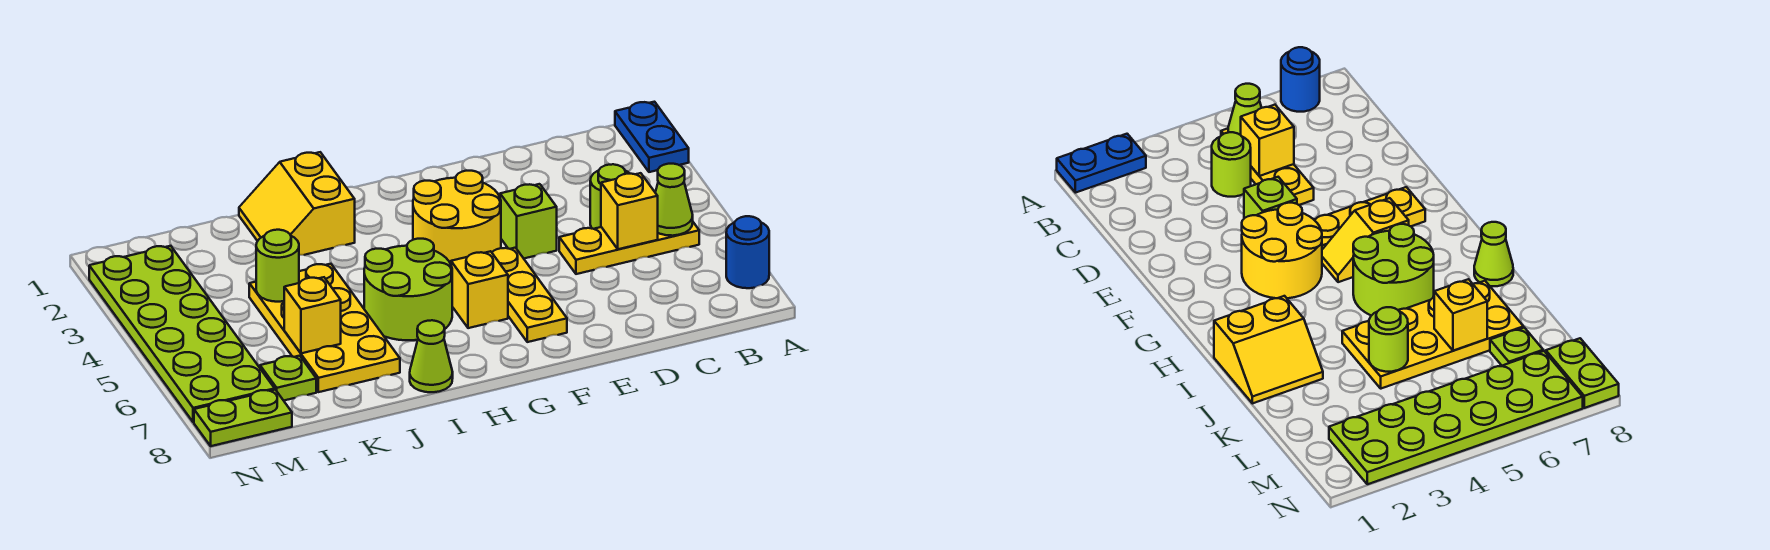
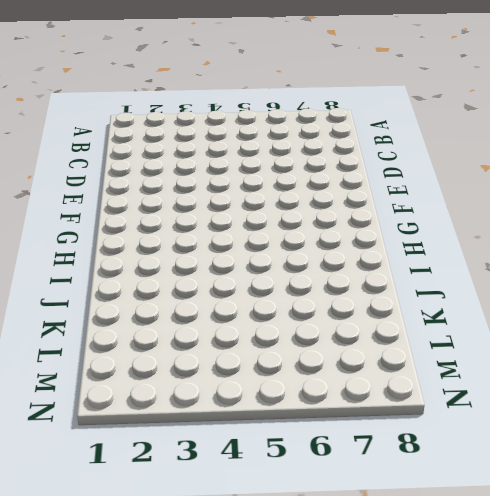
none -> blue 1x2 plate [615,102,689,172]
none -> blue 1x1 round brick [726,216,769,288]
none -> yellow 1x3 plate [559,222,699,274]

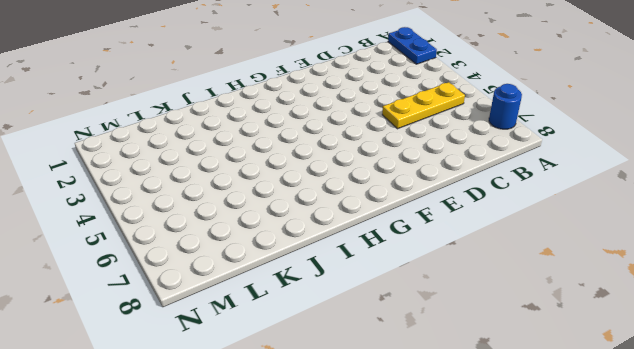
none -> lime 1x1 round brick [590,164,630,229]
none -> lime 1x1 brick [500,184,557,258]
none -> yellow 2x2 round brick [413,171,501,262]

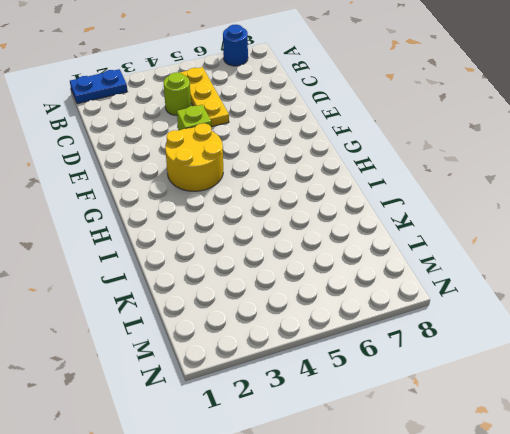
none -> yellow 1x3 plate [492,248,567,342]
none -> yellow 1x2 slope [450,251,508,328]
none -> lime 2x2 round brick [364,239,452,340]

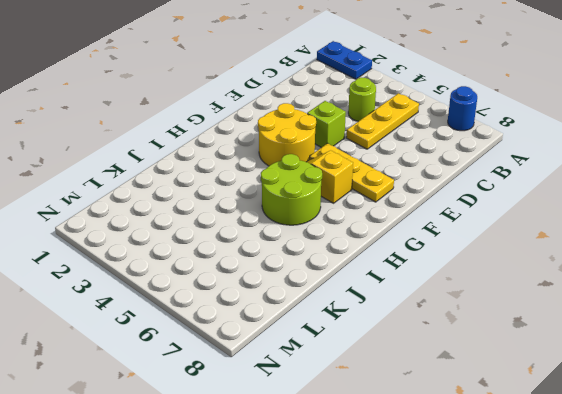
none -> yellow 2x2 slope [239,152,355,255]
none -> lime 1x1 cone [410,320,453,392]
none -> yellow 2x4 plate [249,264,400,392]

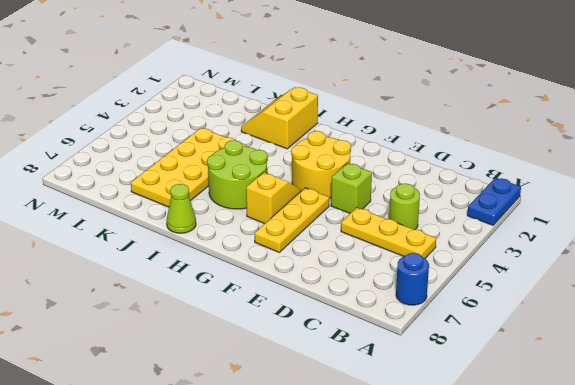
none -> lime 1x1 plate [260,356,316,401]
none -> lime 2x6 plate [89,246,275,422]
none -> lime 1x2 plate [194,390,292,446]

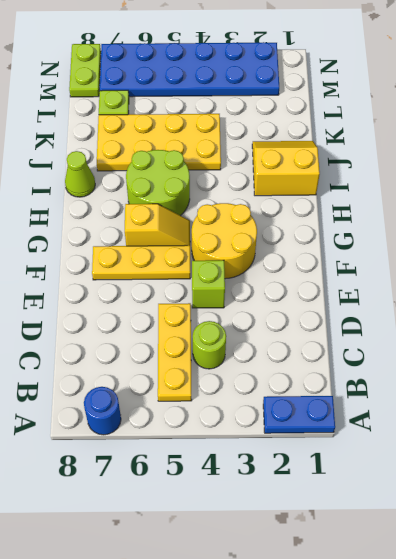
blue 2x6 plate [100,42,279,97] -> lime 2x6 plate [89,246,275,422]
none -> lime 1x1 cone [655,164,693,236]
none -> yellow 1x1 brick [601,173,658,249]
none -> lime 1x1 round brick [256,230,299,302]

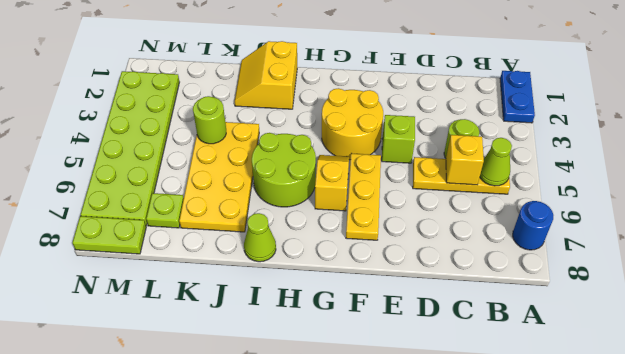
none -> yellow 1x1 brick [284,277,341,353]

